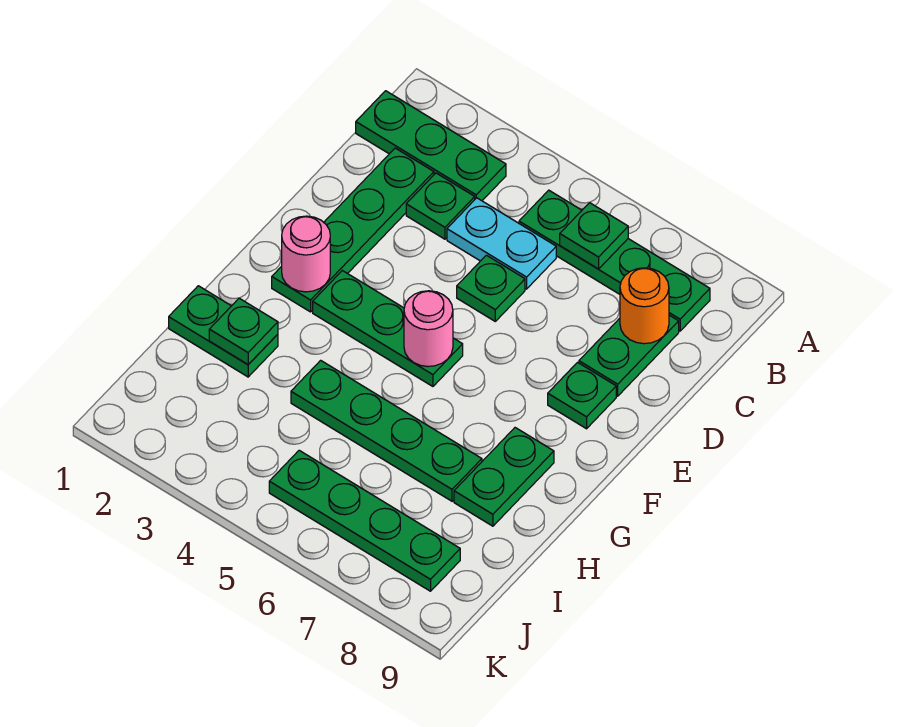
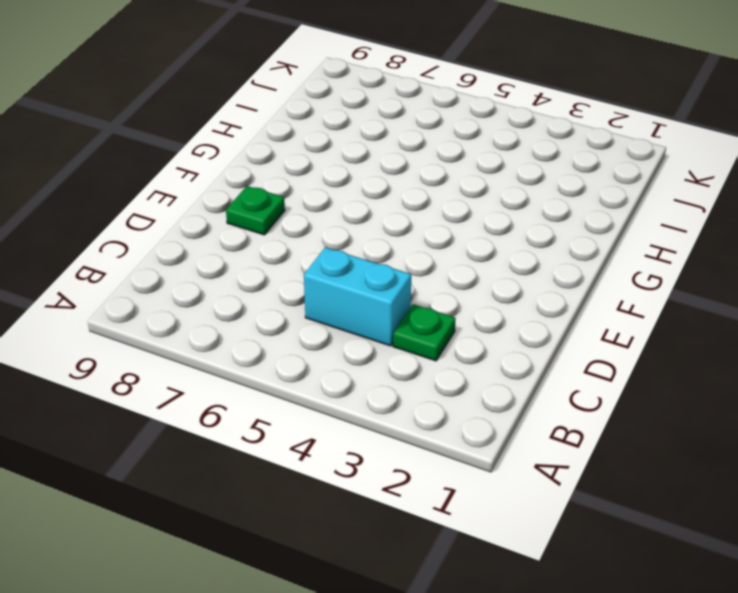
cyan 1x2 brick [304,247,411,346] -> cyan 1x2 plate [447,198,556,289]
none -> green 1x3 plate [356,91,506,201]
none -> green 1x4 plate [519,190,710,331]
none -> green 1x4 plate [272,148,434,312]

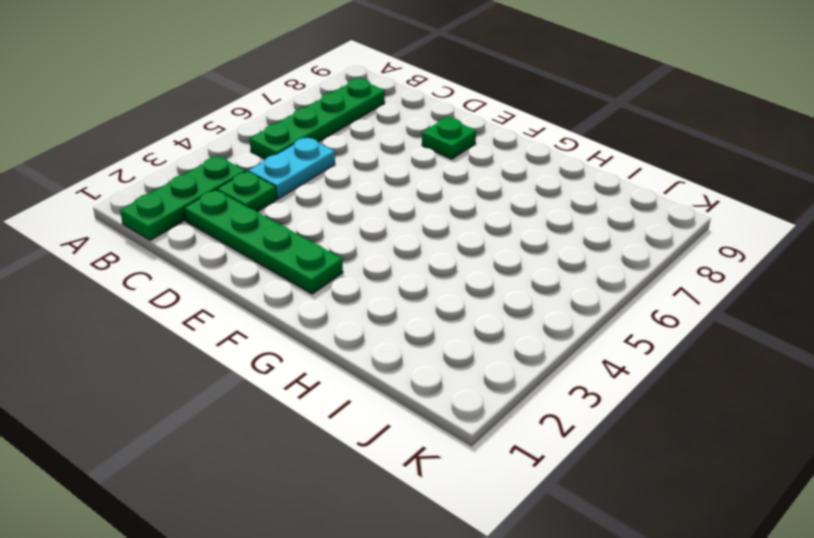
none -> green 1x2 plate [579,315,679,396]
none -> green 1x1 plate [457,255,525,321]
none -> green 1x3 plate [313,270,463,386]

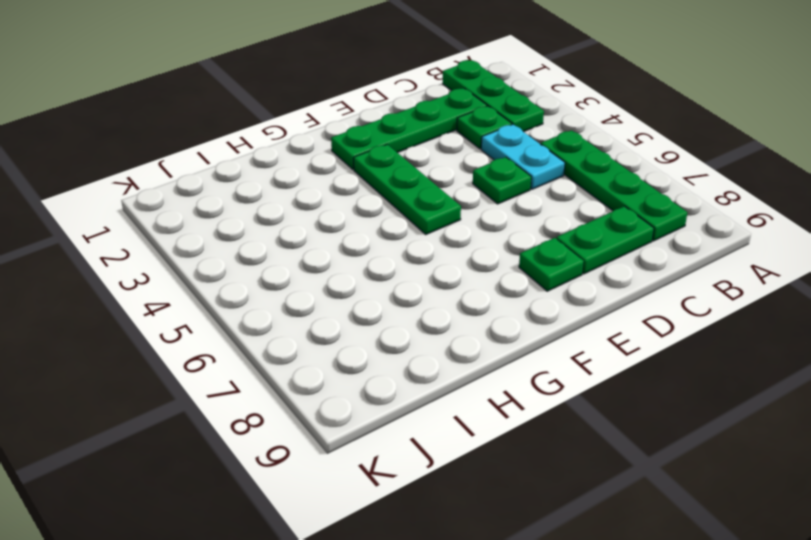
none -> green 1x2 plate [454,428,554,526]
none -> green 1x2 plate [169,286,278,377]
none -> green 1x4 plate [291,360,482,501]

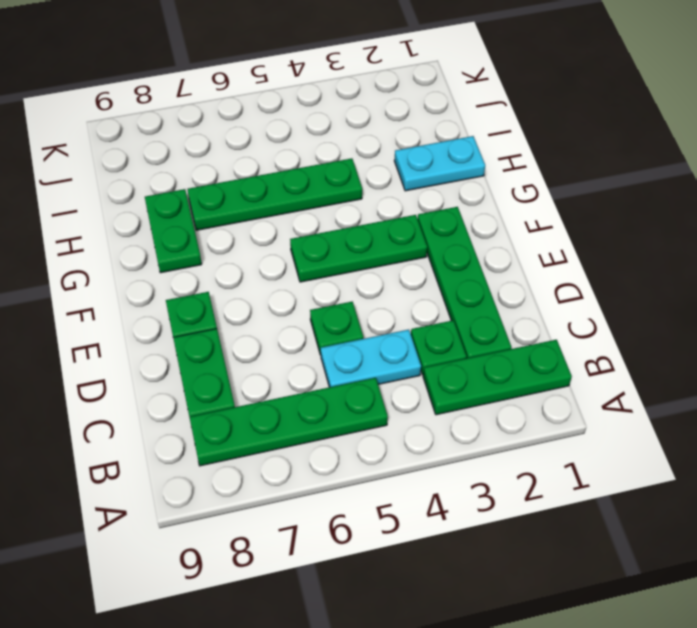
cyan 1x2 plate [394,136,485,191] -> green 1x2 plate [169,286,278,377]
none -> green 1x4 plate [269,450,460,591]
none -> green 1x1 plate [560,203,628,269]
none -> orange 1x1 round brick [620,268,669,344]

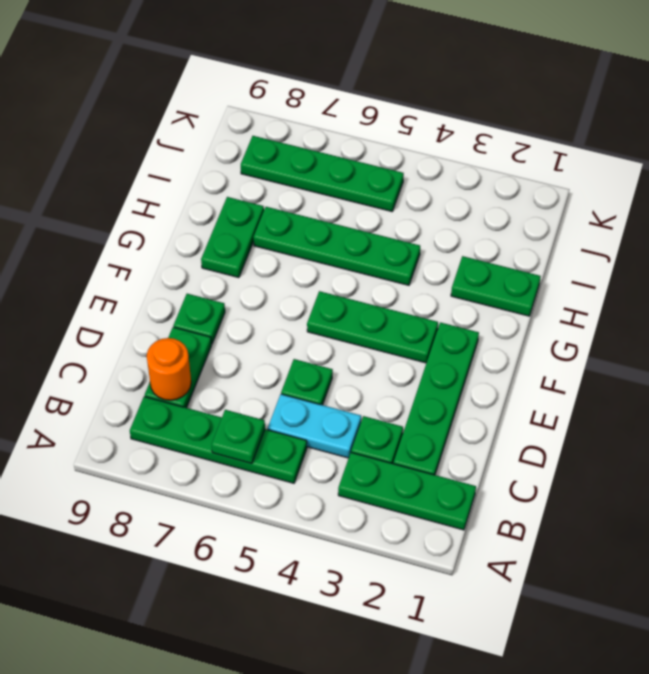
none -> pink 1x1 round brick [282,216,330,292]
none -> pink 1x1 round brick [404,291,453,367]
none -> green 1x1 plate [209,298,278,364]

